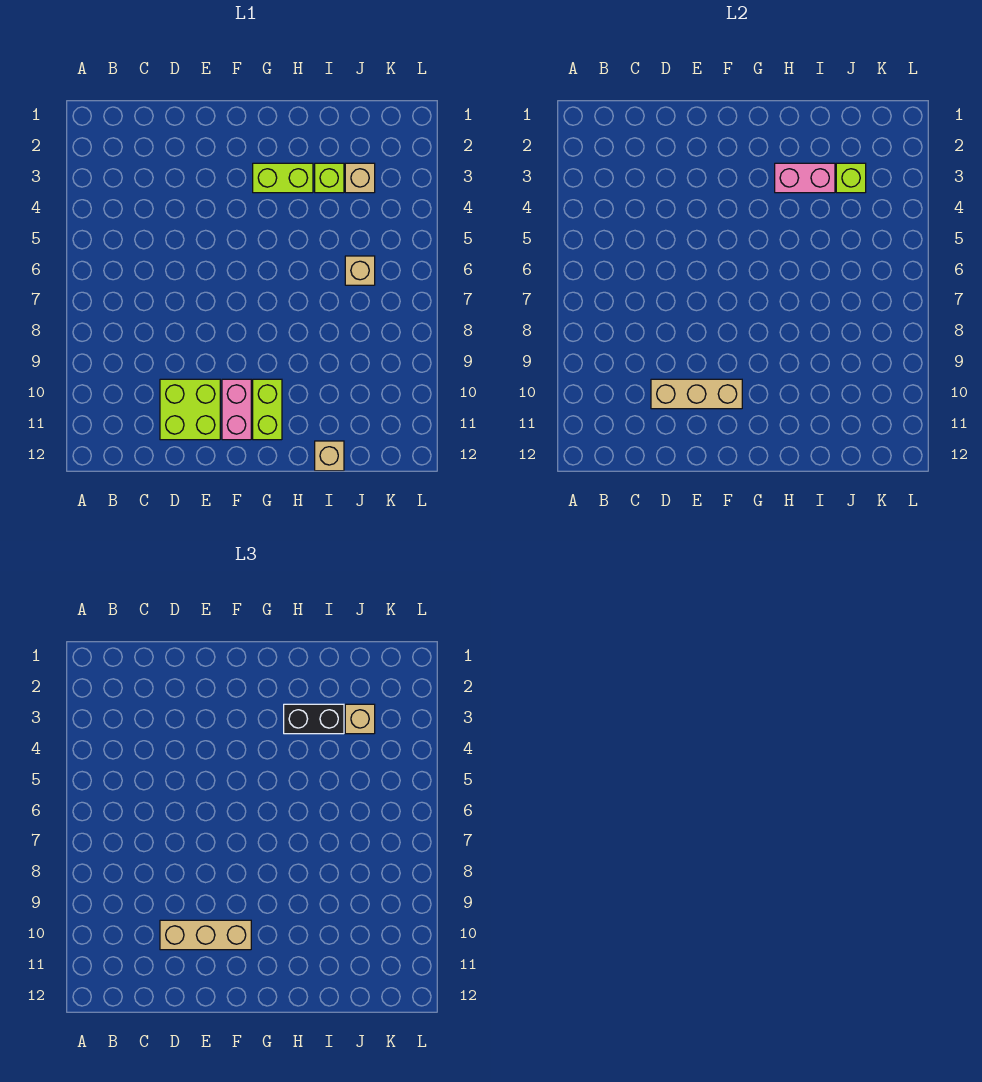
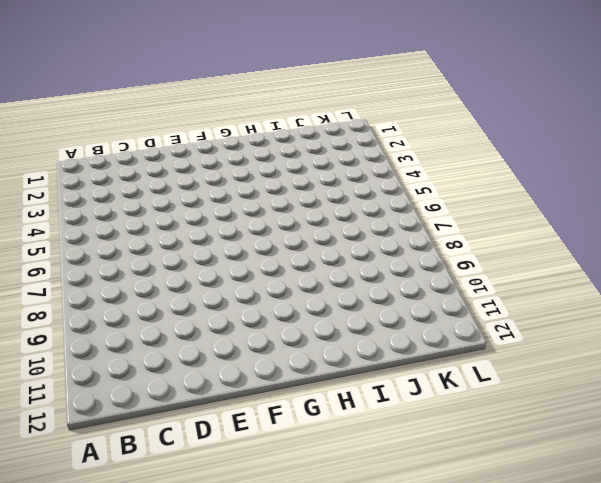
none -> lime 2x2 brick [160,379,220,440]
none -> pink 1x2 brick [222,379,251,440]
none -> lime 1x2 brick [253,163,313,193]

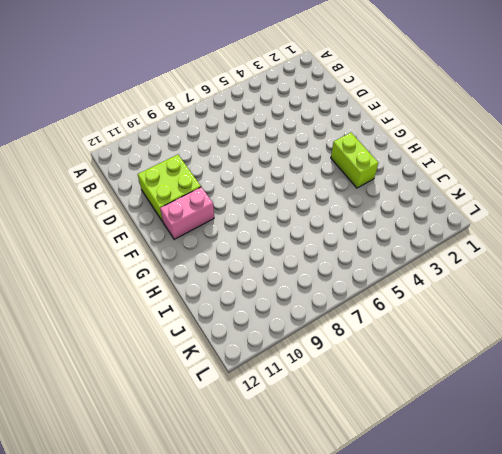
none -> lime 1x2 brick [253,379,282,440]
none -> lime 1x1 brick [315,163,344,193]
none -> tan 1x1 brick [315,441,344,471]

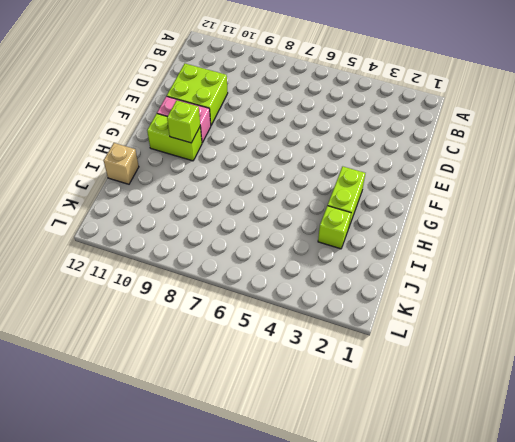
lime 1x1 brick [167,100,200,143] -> lime 1x1 brick moved to [836,163,866,193]
none -> tan 1x1 brick [345,163,375,193]
none -> tan 1x1 brick [345,256,375,285]
none -> tan 1x3 brick [651,379,742,409]

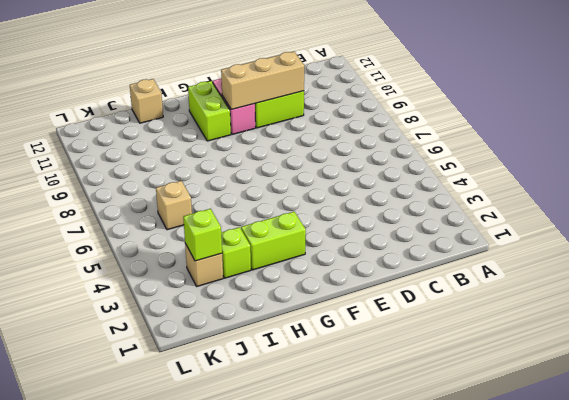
none -> pink 1x2 brick [775,163,835,193]
none -> tan 1x3 brick [160,920,251,950]
none -> black 1x2 brick [284,704,344,734]

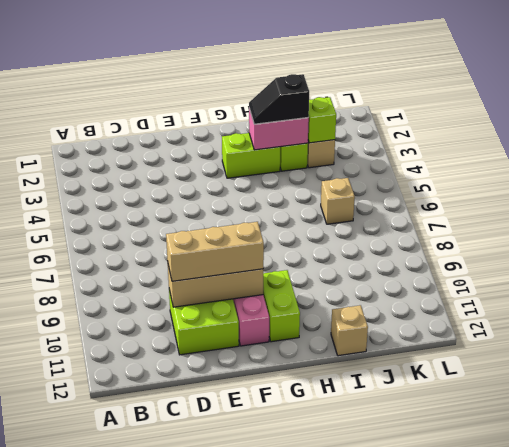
black 1x2 slope [249,74,309,124] -> black 1x2 brick [284,704,344,734]
none -> tan 1x1 brick [345,704,375,734]

